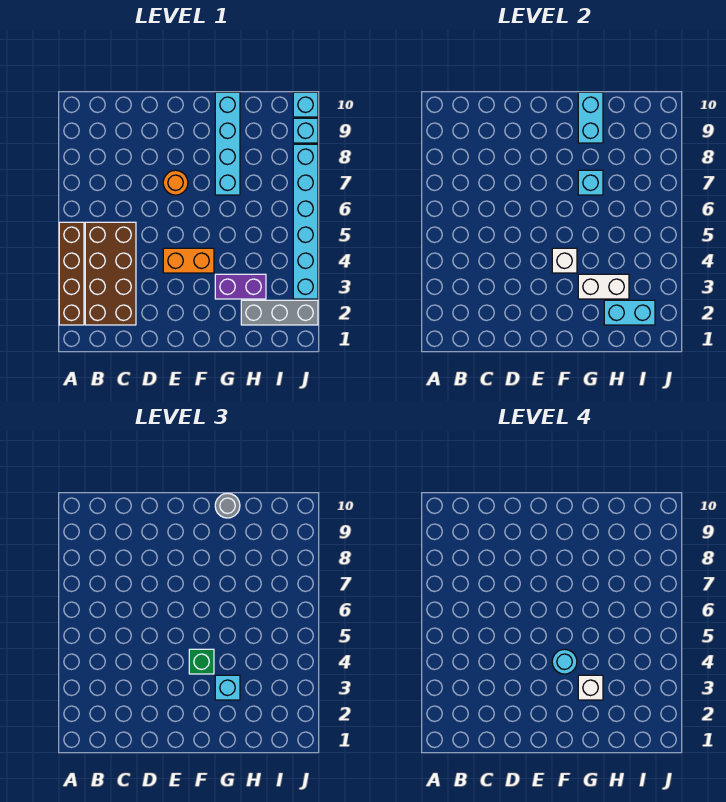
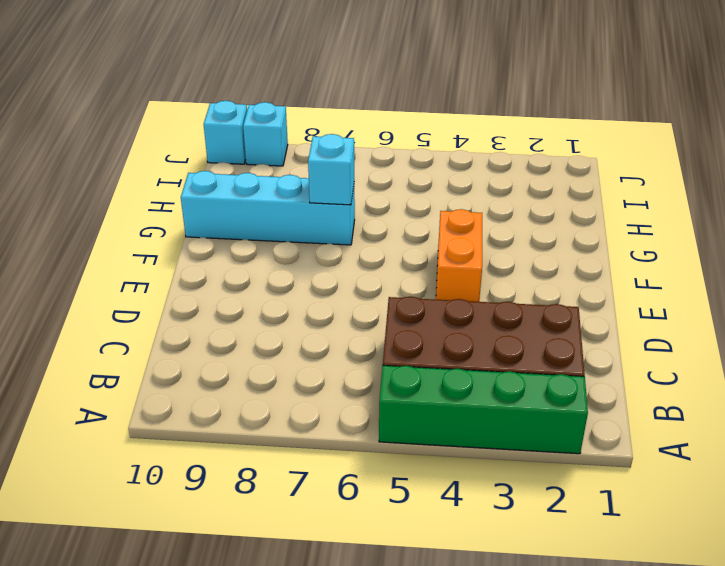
green 1x4 brick [379,365,588,454] -> brown 1x4 brick [59,222,84,325]
none -> orange 1x1 round brick [163,170,188,195]
none -> purple 1x2 brick [215,274,266,299]
none -> grey 1x3 brick [241,300,318,325]

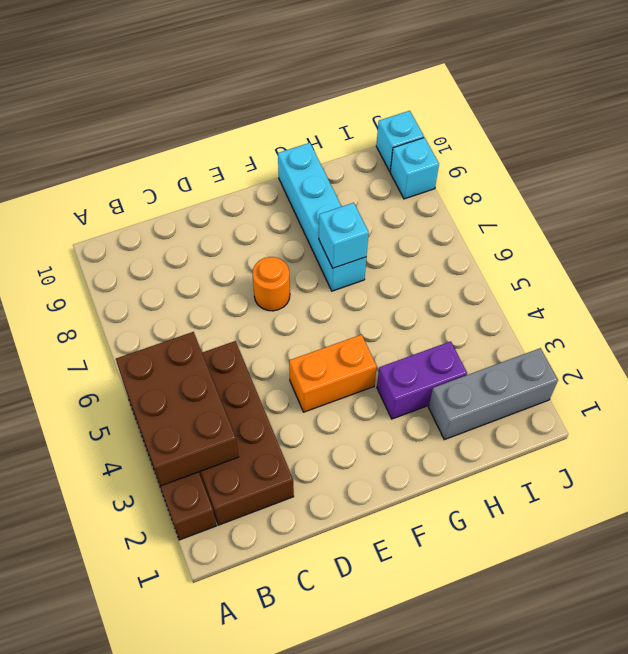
brown 2x3 brick [116,332,239,486] -> none
none -> cyan 1x6 brick [293,144,318,299]
none -> white 1x1 brick [552,248,577,273]
none -> white 1x2 brick [578,274,629,299]

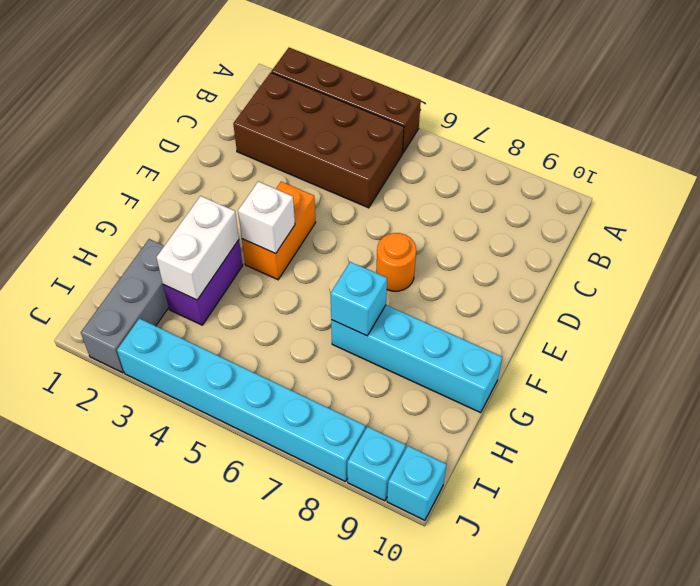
none -> cyan 1x2 brick [578,92,603,143]
none -> cyan 1x2 brick [604,300,655,325]
none -> green 1x1 brick [189,649,214,674]

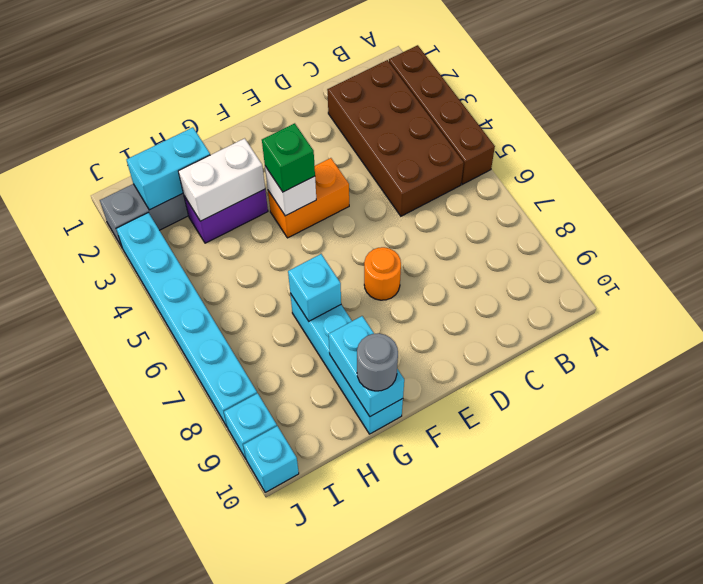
none -> cyan 1x1 brick [215,675,240,700]
none -> cyan 1x1 round brick [552,649,577,674]
none -> white 1x1 brick [578,675,603,700]

